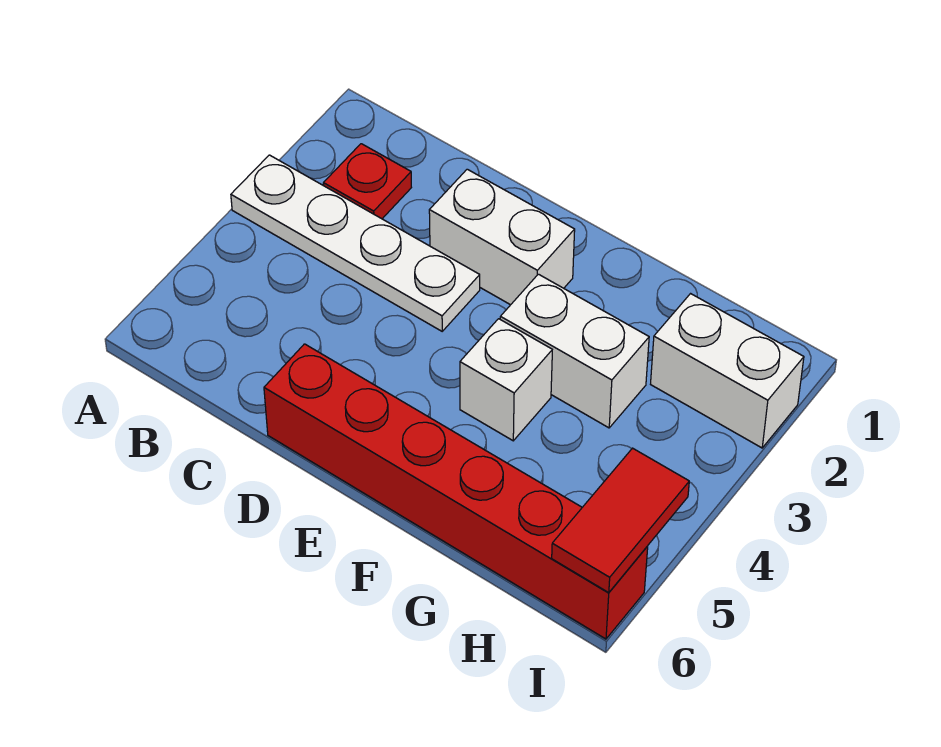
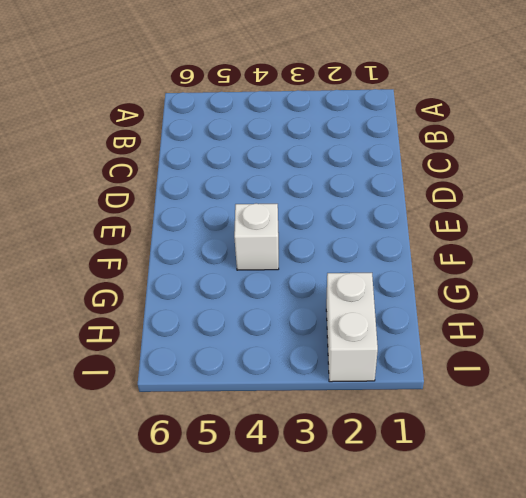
none -> white 1x4 plate [231,155,480,331]
none -> red 1x1 plate [323,144,411,219]

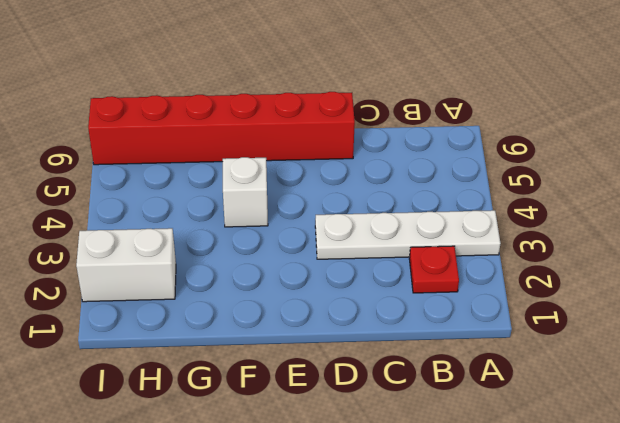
none -> white 1x2 brick [429,169,575,305]
none -> white 1x2 brick [500,274,649,428]

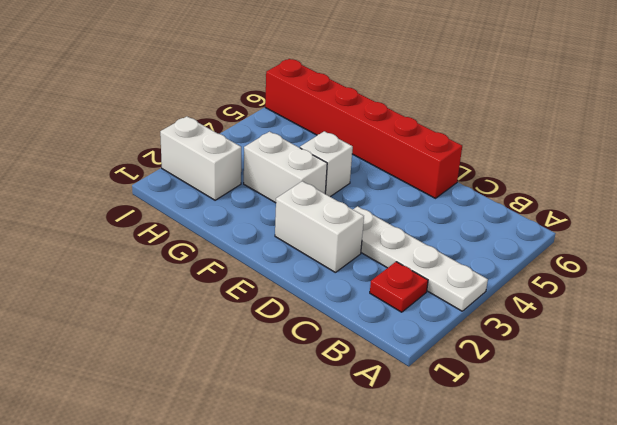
none -> red 1x2 tile [552,448,689,593]

